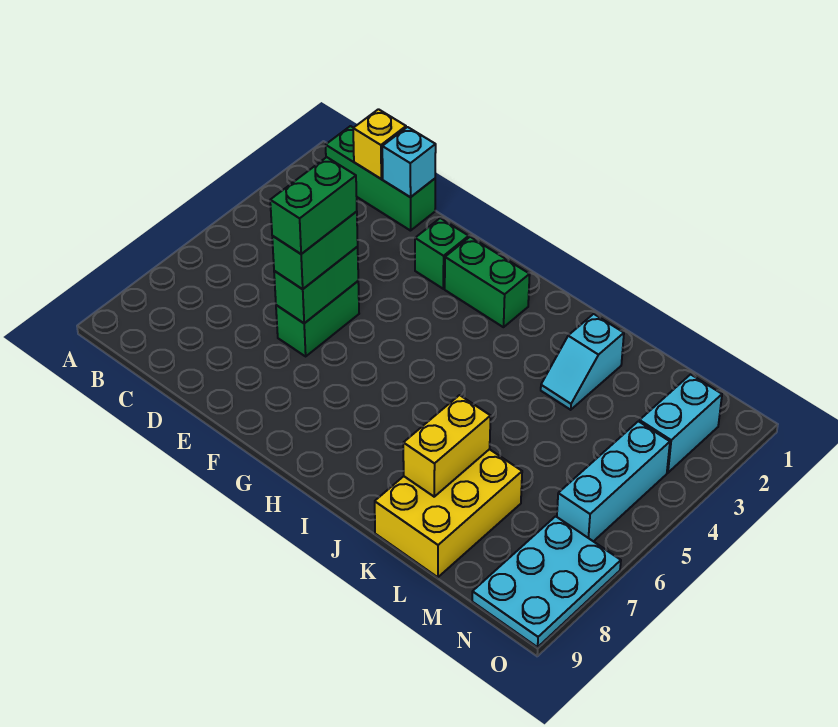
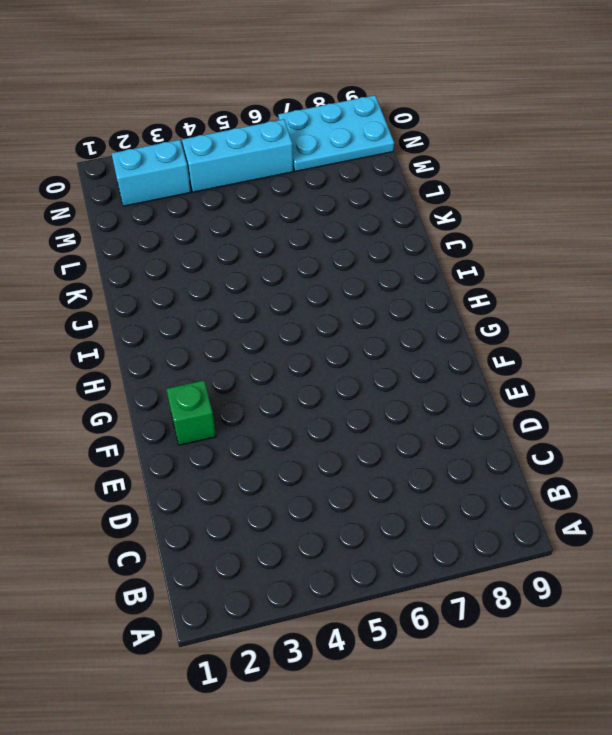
none -> green 1x3 brick [326,126,435,231]
none -> green 1x2 brick [276,281,359,356]
none -> green 1x2 brick [445,237,530,327]

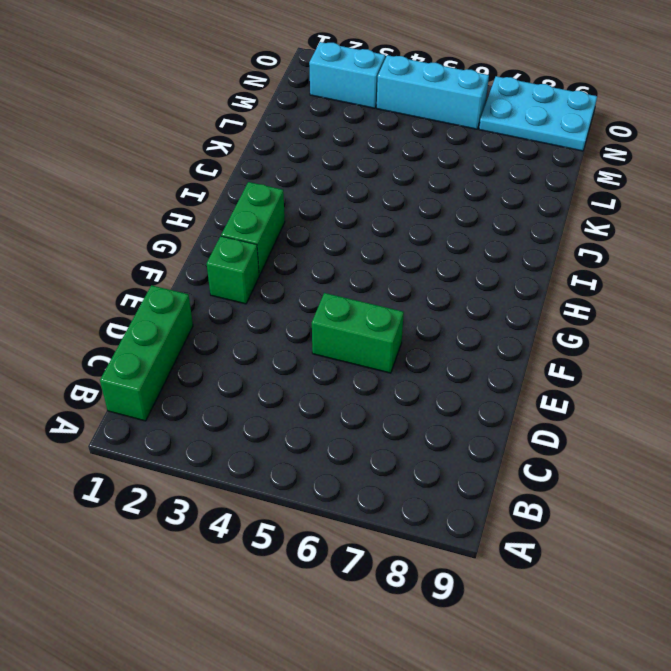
none -> cyan 1x2 slope [541,314,624,410]
none -> yellow 2x3 brick [375,449,522,577]
none -> yellow 1x1 brick [353,109,406,179]

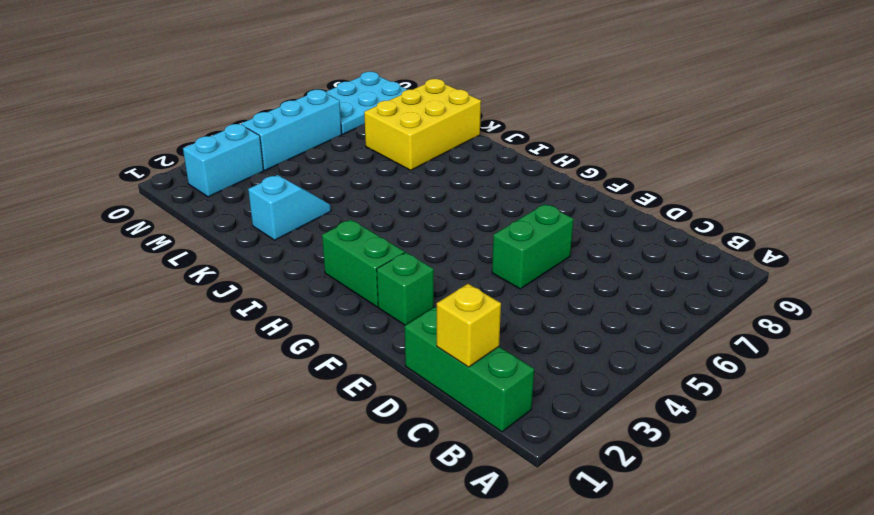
none -> cyan 1x1 brick [382,127,436,197]
none -> green 1x2 brick [274,247,358,323]
none -> yellow 1x2 brick [403,395,491,497]

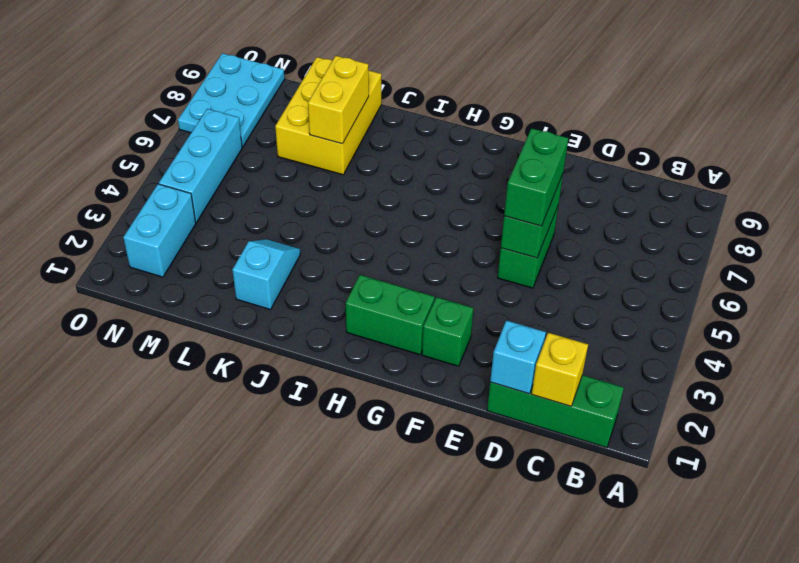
none -> green 1x2 brick [270,157,357,254]

